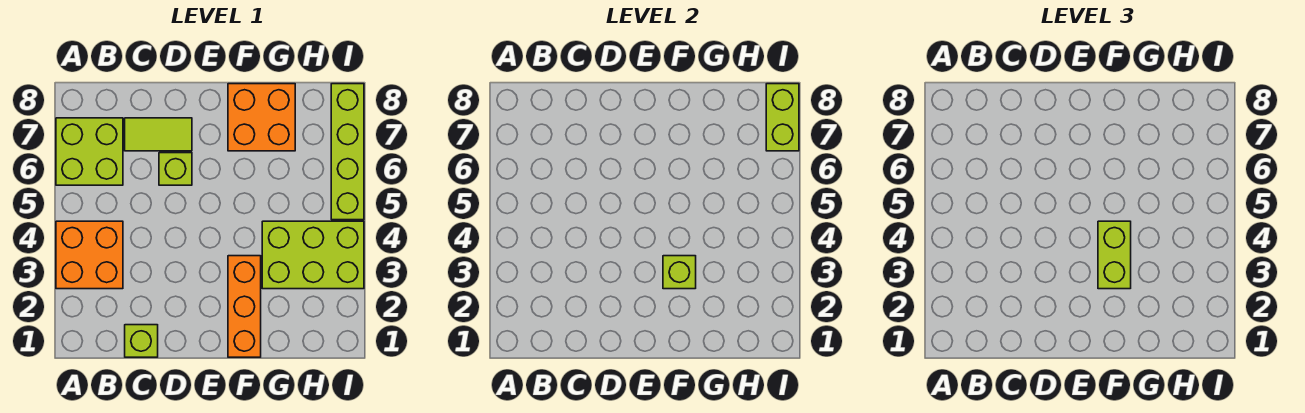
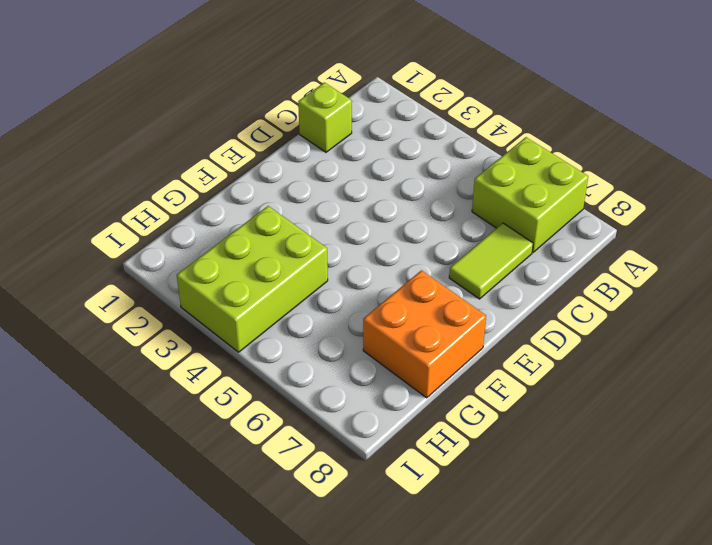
none -> orange 2x2 brick [56,221,123,289]
none -> lime 1x1 brick [159,153,192,185]
none -> orange 1x3 brick [228,256,261,357]

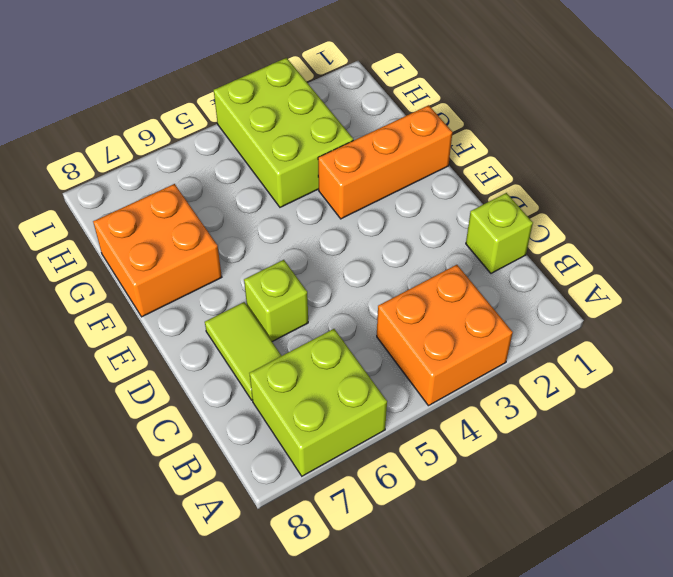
none -> lime 1x4 brick [331,84,364,220]
none -> lime 1x1 brick [663,256,696,289]
none -> lime 1x2 brick [766,84,799,151]

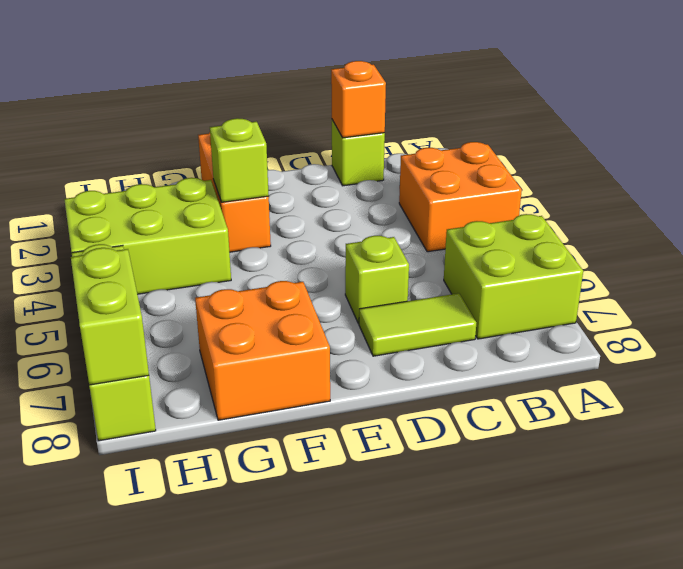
orange 1x1 brick [331,61,386,138] -> none
none -> lime 1x2 brick [1098,221,1131,289]

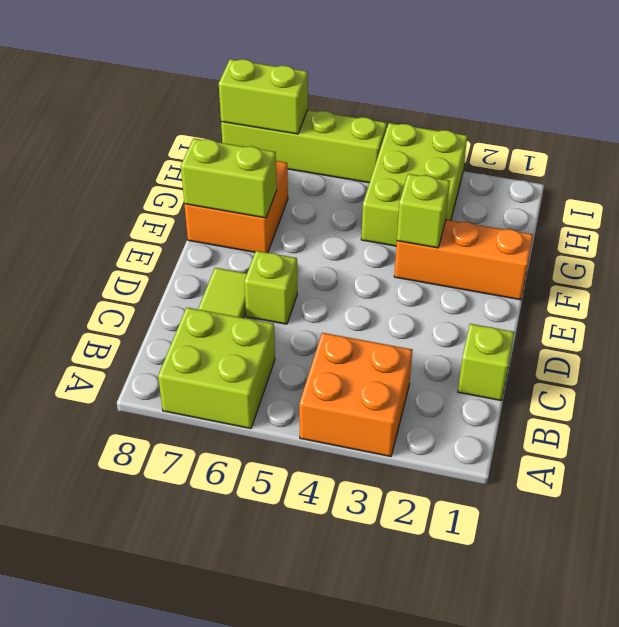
lime 1x2 brick [181,138,277,218] -> lime 1x2 brick moved to [1098,221,1131,289]

